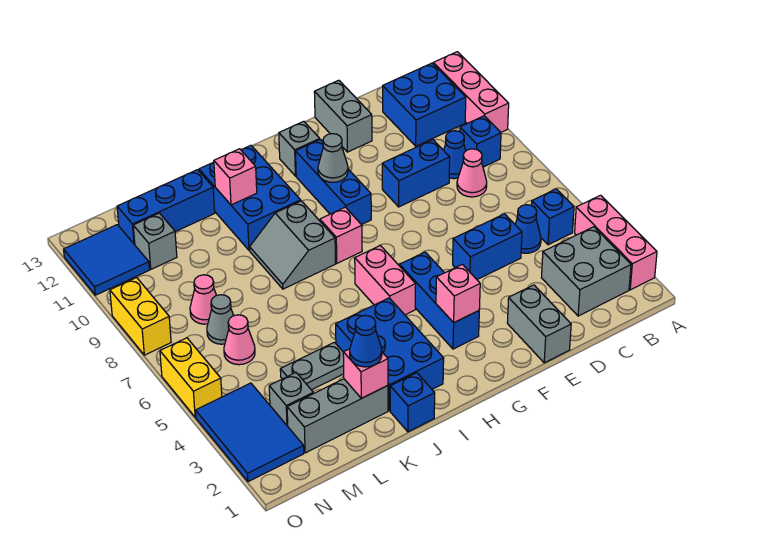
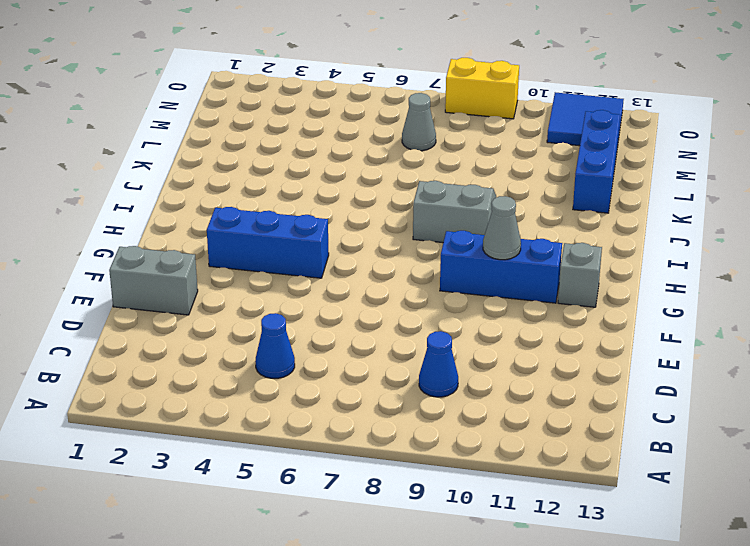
none -> pink 1x3 brick [575,195,657,290]
none -> pink 1x3 brick [433,52,509,132]
none -> grey 2x2 brick [541,227,631,316]
none -> blue 1x1 brick [532,189,574,245]

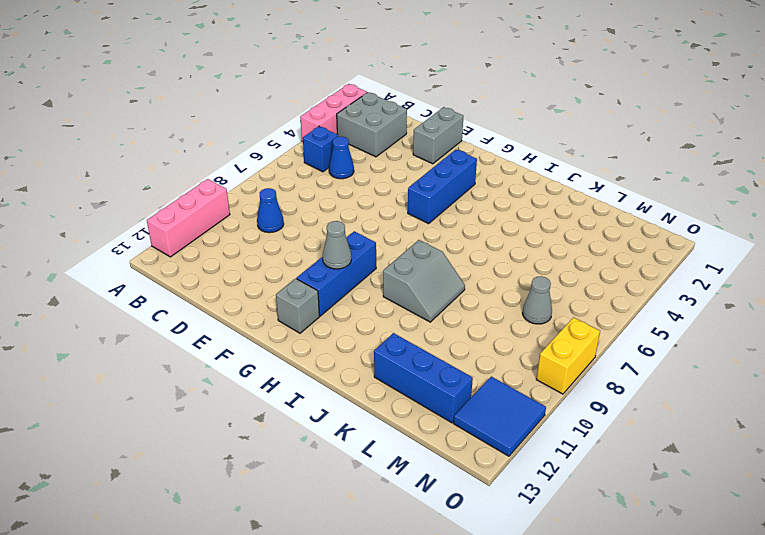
none -> blue 1x1 brick [460,116,501,167]
none -> blue 2x2 brick [383,63,466,146]
none -> pink 1x1 cone [457,149,487,197]
none -> blue 1x2 brick [453,214,522,279]

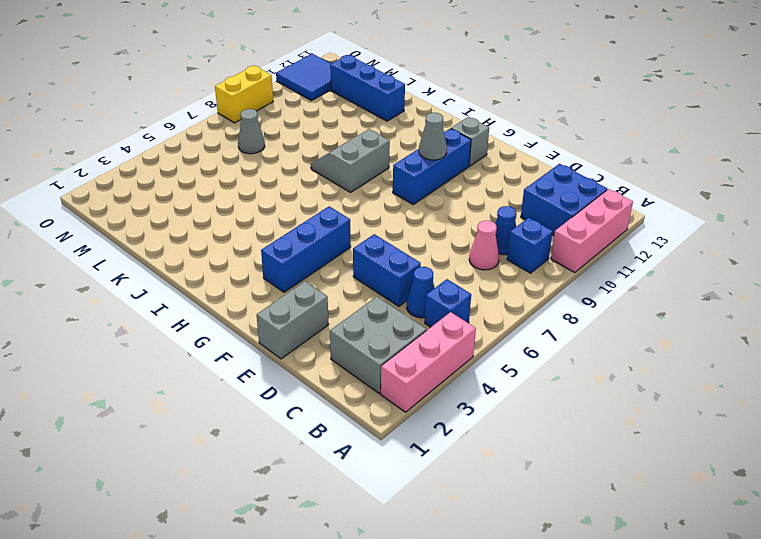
none -> blue 1x2 brick [382,140,450,207]
none -> grey 1x2 brick [314,80,372,152]
none -> pink 1x2 brick [355,246,416,315]
none -> pink 1x1 brick [320,207,362,263]

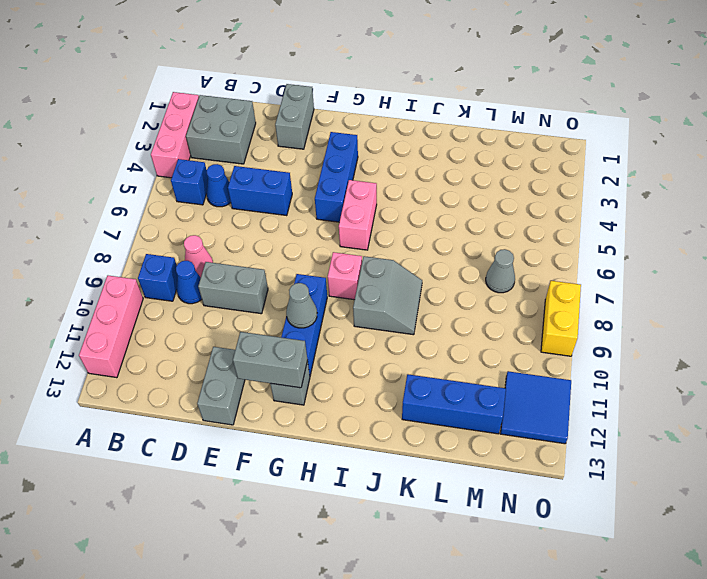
grey 1x2 brick [198,262,268,314] -> blue 1x2 brick [382,140,450,207]
grey 1x2 brick [233,332,307,388] -> none
none -> blue 2x2 brick [383,63,466,146]
none -> blue 2x3 brick [336,298,444,411]
none -> blue 2x3 brick [199,145,301,250]
none -> blue 1x1 brick [390,373,435,432]

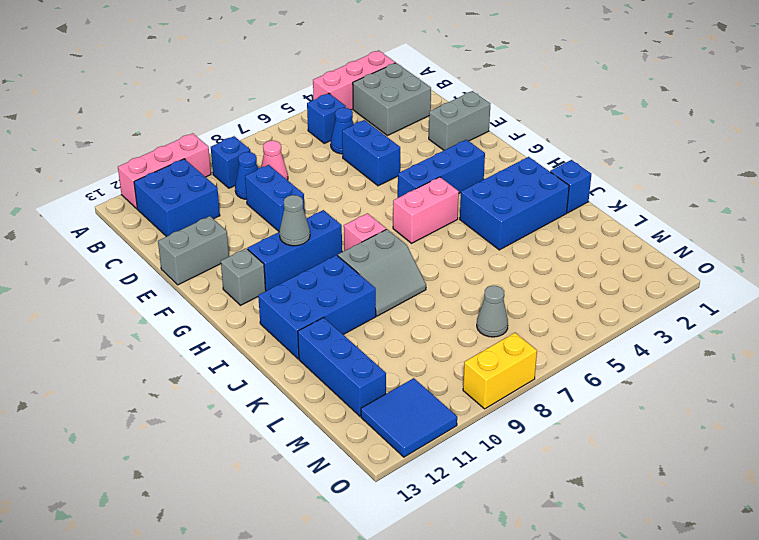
none -> grey 1x3 brick [287,379,388,453]
none -> grey 1x2 plate [280,342,344,390]
none -> grey 1x1 brick [269,373,313,426]
none -> pink 1x1 cone [224,315,255,365]

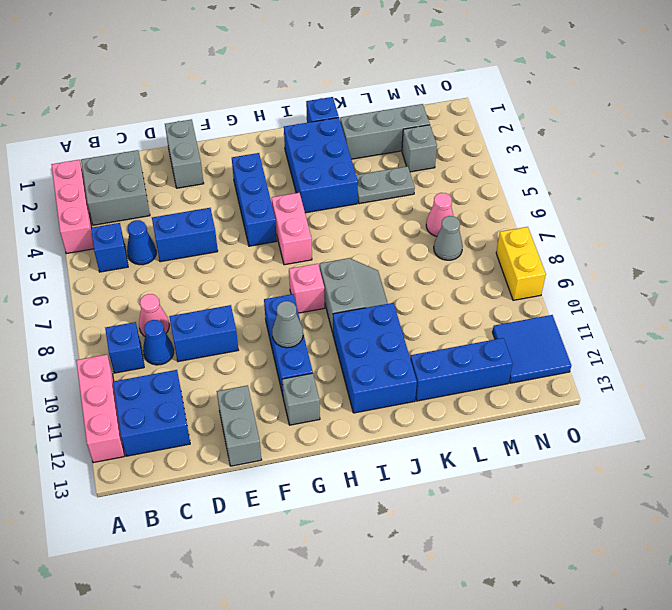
none -> pink 1x1 cone [190,275,217,324]
none -> grey 1x1 brick [133,213,177,269]
none -> blue 2x3 tile [195,383,304,482]
none -> yellow 1x2 brick [160,338,222,417]

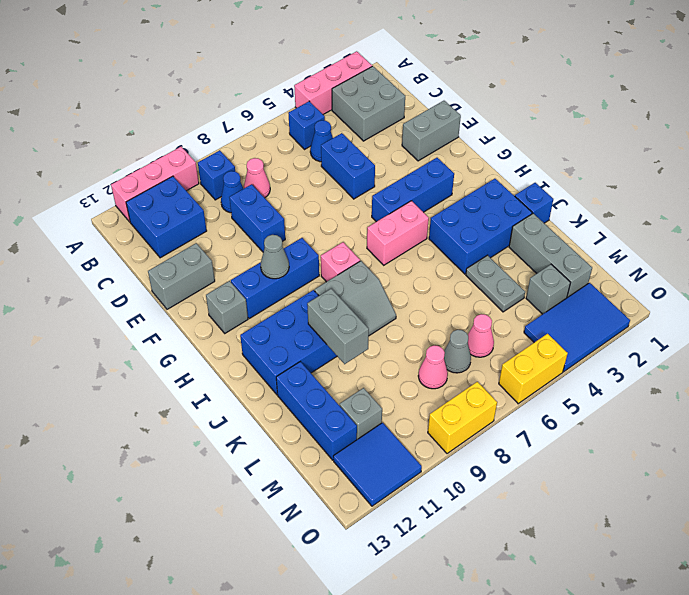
grey 1x2 brick [307,289,369,364] -> none
none -> pink 1x1 brick [436,264,480,323]
none -> pink 1x1 brick [214,149,257,205]
none -> pink 1x1 brick [343,349,388,398]
none -> blue 1x1 cone [350,315,382,367]

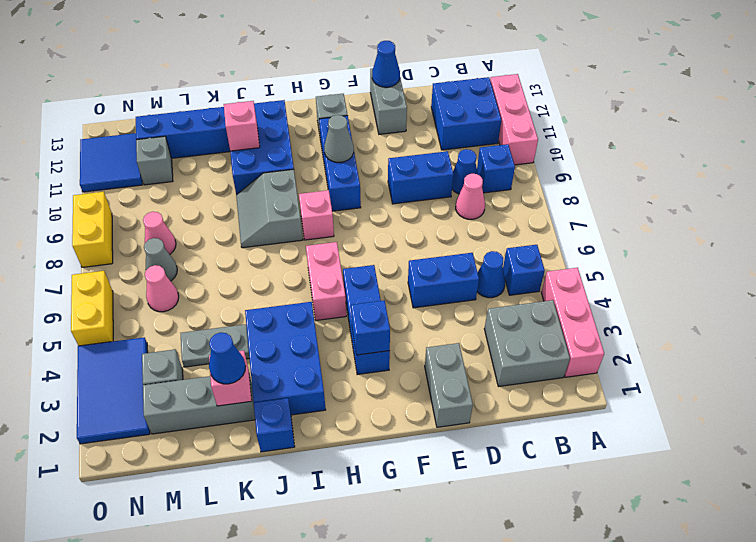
blue 1x1 cone [372,41,400,87] -> none
blue 1x1 brick [351,300,390,355] -> pink 1x1 brick [436,264,480,323]

